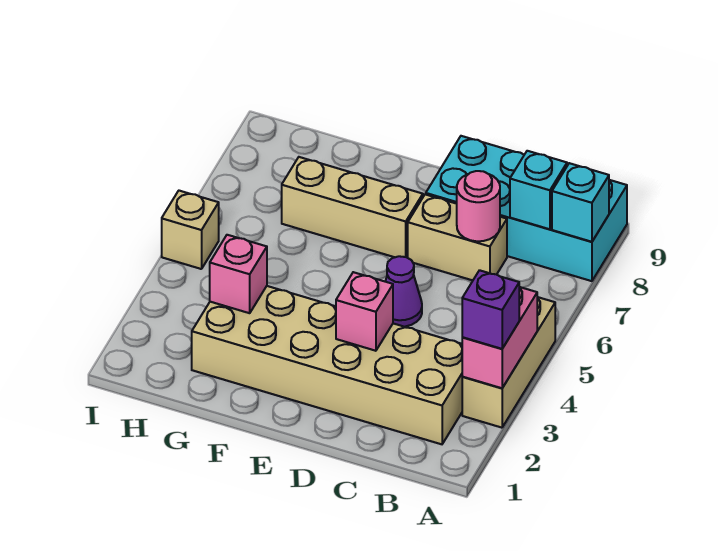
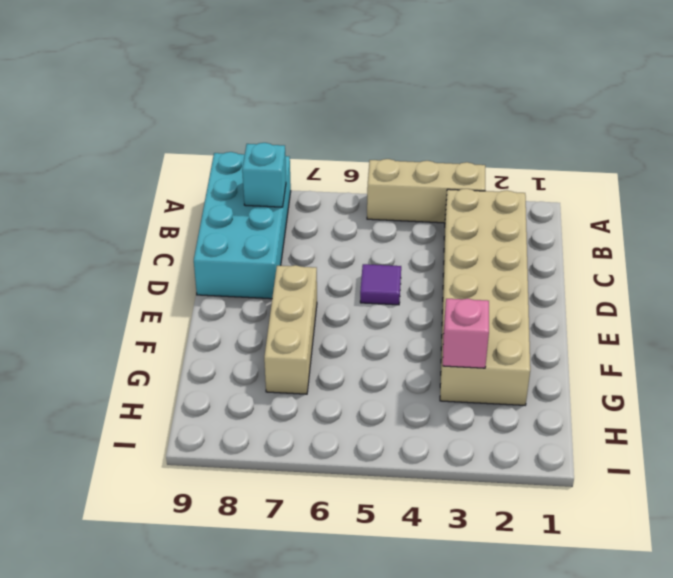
purple 1x1 tile [360,264,401,305] -> purple 1x1 cone [385,256,422,327]
none -> tan 1x2 brick [408,194,507,280]
none -> tan 1x1 brick [162,191,219,269]
none -> pink 1x2 brick [462,287,537,388]

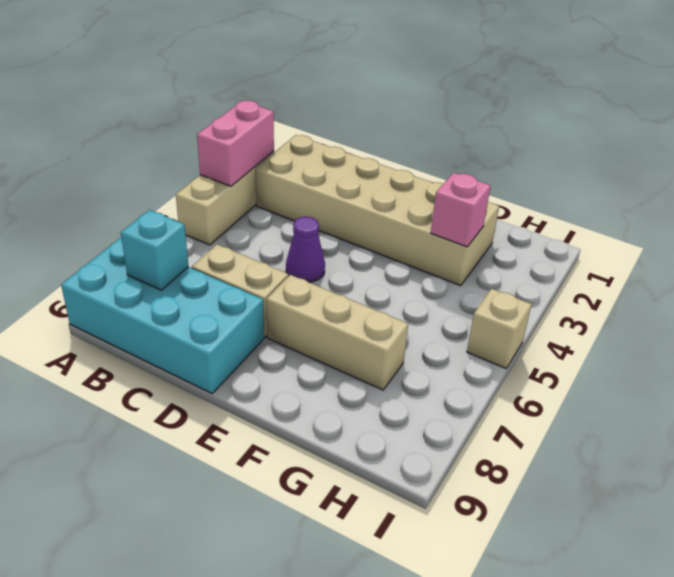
none -> cyan 1x1 brick [552,163,609,242]
none -> pink 1x1 round brick [457,171,500,241]
none -> pink 1x1 brick [336,272,393,351]

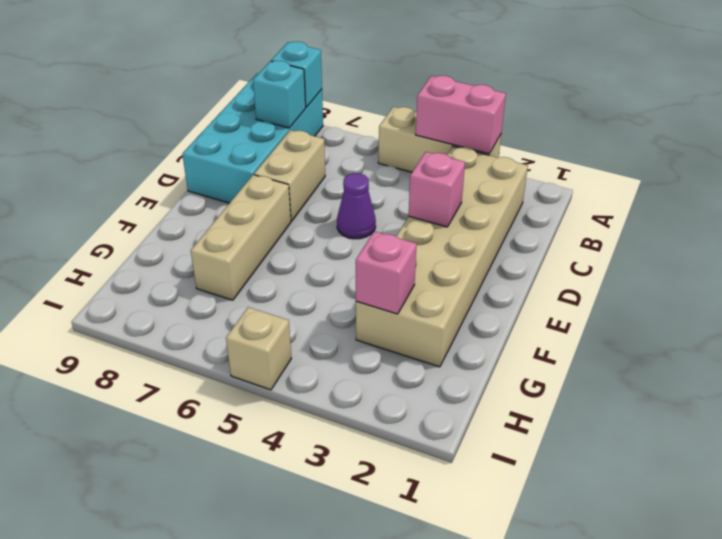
none -> pink 1x1 round brick [457,171,500,241]
none -> purple 1x1 brick [462,270,519,349]

